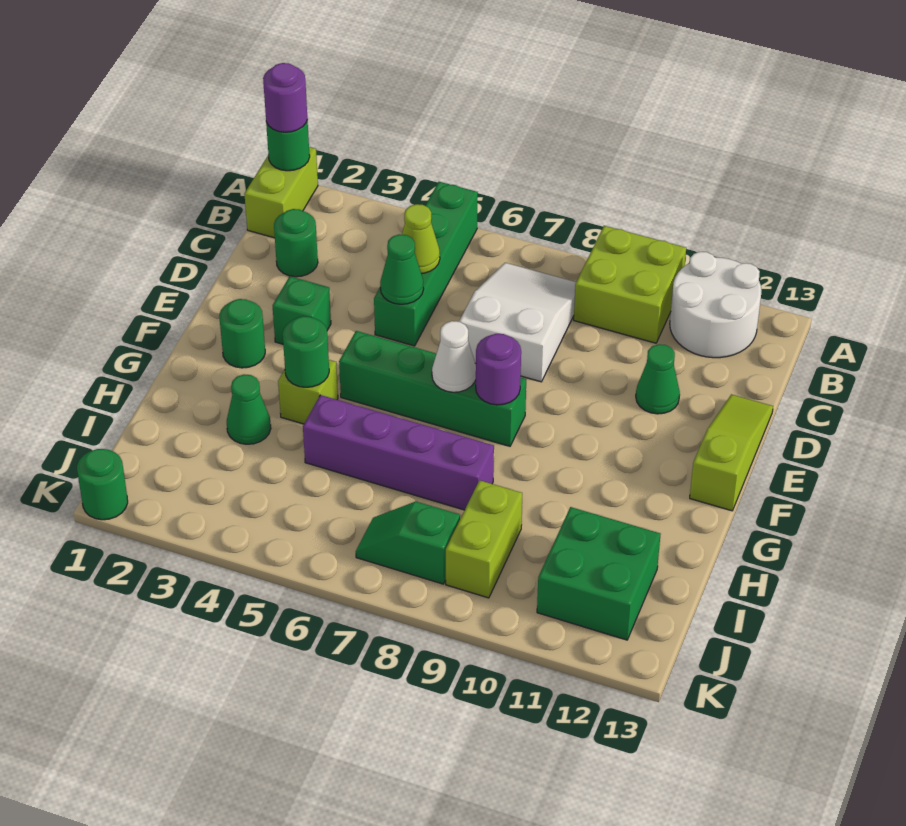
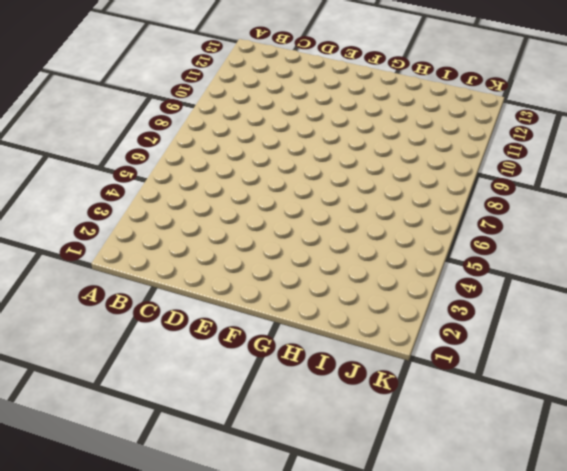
none -> lime 1x2 brick [244,147,318,238]
none -> green 1x4 brick [374,182,478,346]
none -> lime 2x2 brick [574,226,686,343]

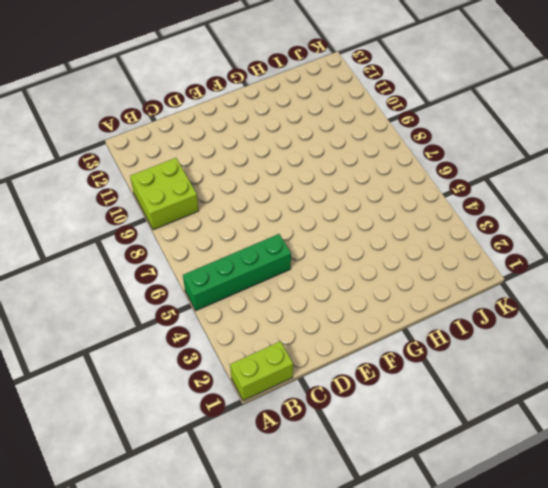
none -> white 2x2 round brick [670,252,761,358]
none -> white 2x3 slope [459,263,576,382]
none -> green 1x1 round brick [274,209,318,277]

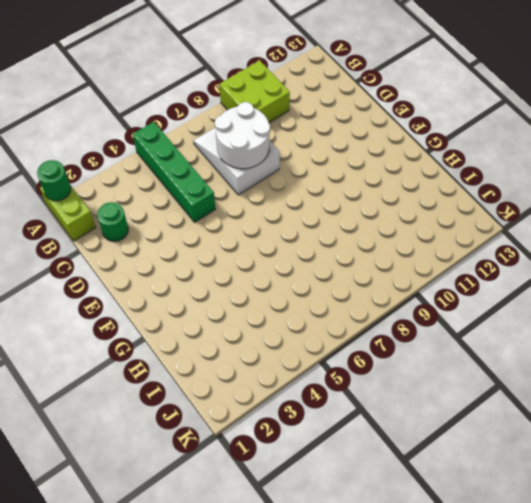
white 2x2 round brick [215,102,270,169] -> white 2x2 round brick moved to [670,252,761,358]
none -> green 1x1 cone [636,344,680,414]
none -> lime 1x3 slope [690,394,773,511]
none -> green 1x1 brick [273,277,331,344]

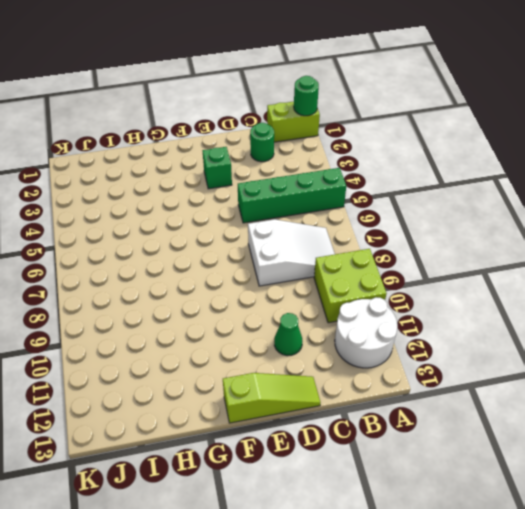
none -> green 1x1 round brick [219,299,265,368]
none -> green 1x4 brick [339,331,526,446]
none -> lime 1x1 brick [278,360,338,424]

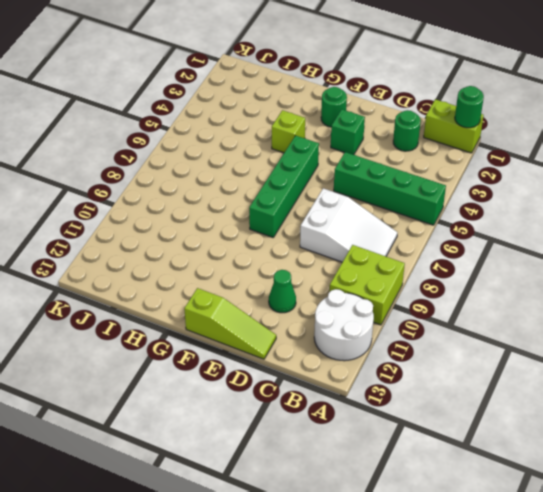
none -> green 1x1 cone [227,375,271,444]
none -> purple 1x4 brick [303,395,494,510]
none -> lime 1x2 brick [446,480,522,598]

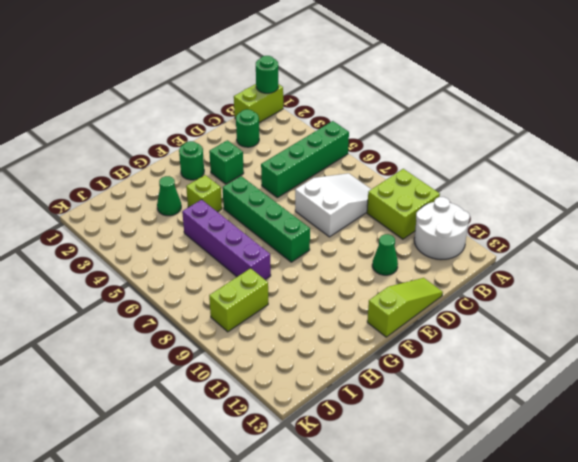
none -> green 2x2 brick [537,507,660,640]
none -> green 1x2 slope [356,501,460,584]
none -> green 1x1 round brick [77,449,128,520]

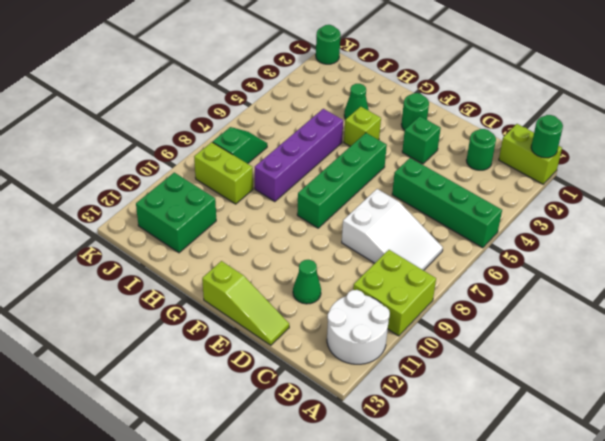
none -> lime 1x1 cone [402,204,440,274]
none -> green 1x1 cone [380,234,424,304]
none -> white 1x1 cone [432,321,476,392]

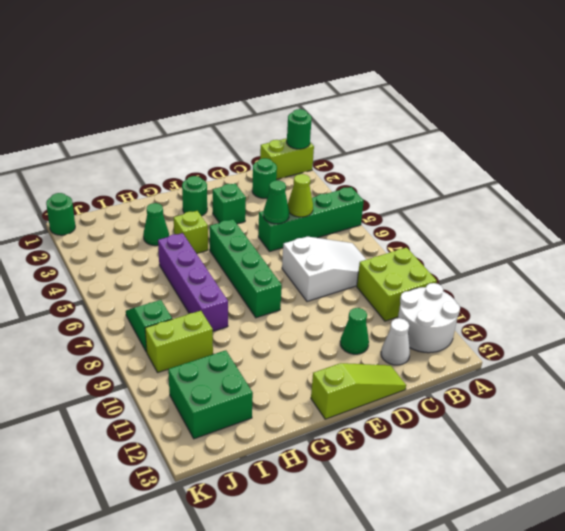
white 1x1 cone [381,318,410,365] -> white 1x1 cone moved to [432,321,476,392]
none -> purple 1x1 round brick [476,334,521,405]
none -> green 1x1 round brick [283,316,329,387]
none -> purple 1x1 round brick [263,63,307,132]

